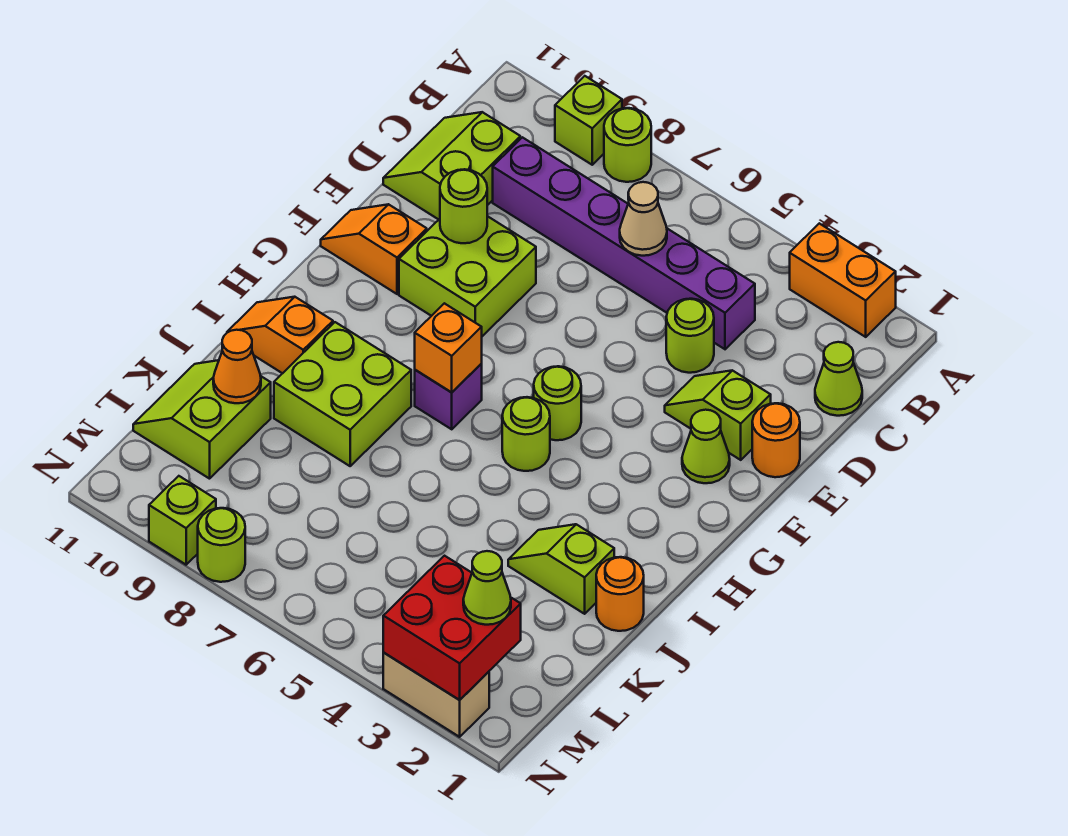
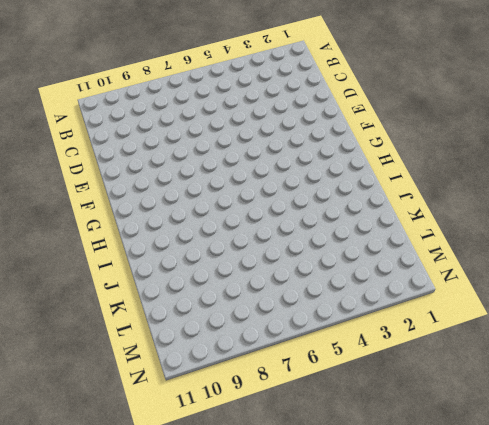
none -> orange 1x2 brick [790,223,896,337]
none -> lime 1x1 round brick [604,108,651,182]
none -> lime 1x1 brick [555,76,622,165]

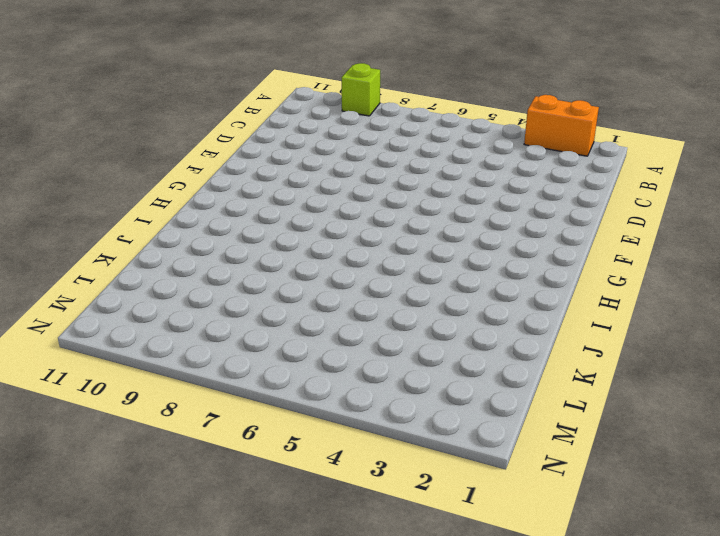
none -> lime 1x1 round brick [604,108,651,182]
none -> lime 1x1 cone [815,342,862,416]
none -> purple 1x6 brick [493,137,755,349]

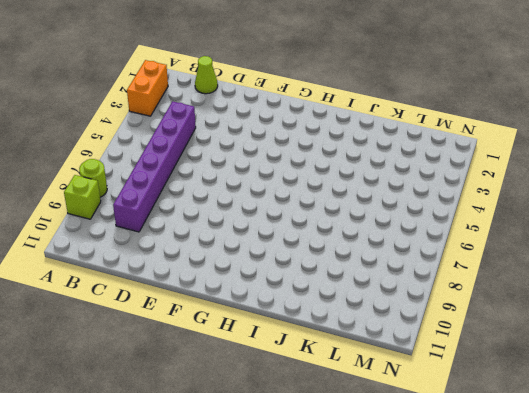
none -> lime 2x2 slope [383,112,520,220]
none -> lime 1x1 round brick [666,299,714,373]
none -> orange 1x1 round brick [752,403,800,477]

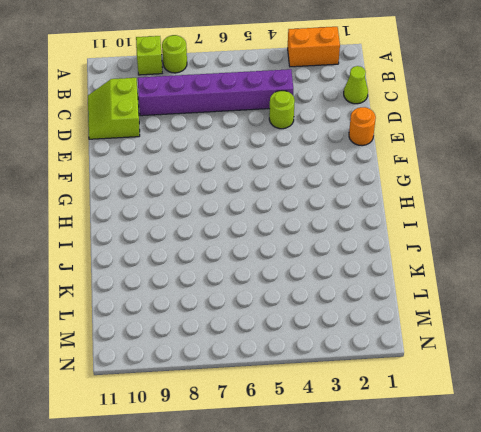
none -> lime 1x2 slope [665,370,771,460]
none -> lime 2x2 brick [399,216,536,336]
none -> lime 1x1 cone [682,410,730,483]

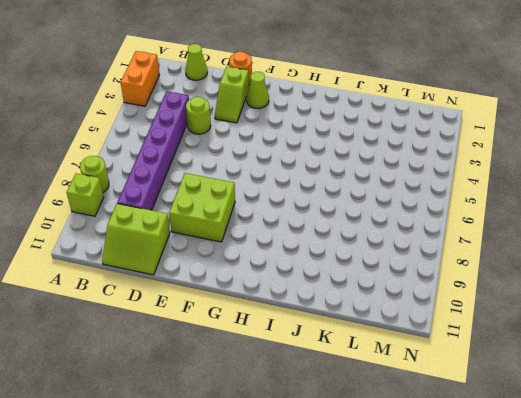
none -> orange 1x2 slope [321,204,427,294]
none -> lime 1x1 round brick [534,366,581,440]
none -> lime 1x1 round brick [502,397,550,471]

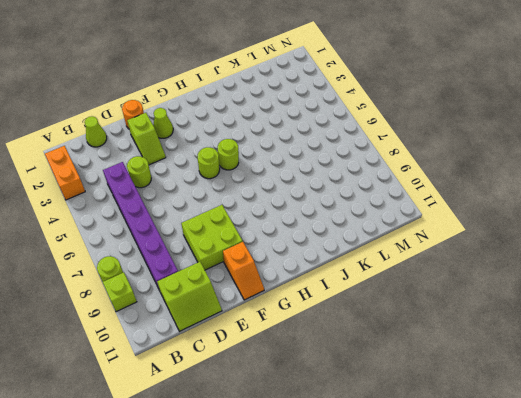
none -> purple 1x1 brick [415,364,482,429]
none -> lime 2x2 brick [274,322,411,466]
none -> orange 1x2 slope [227,297,333,373]

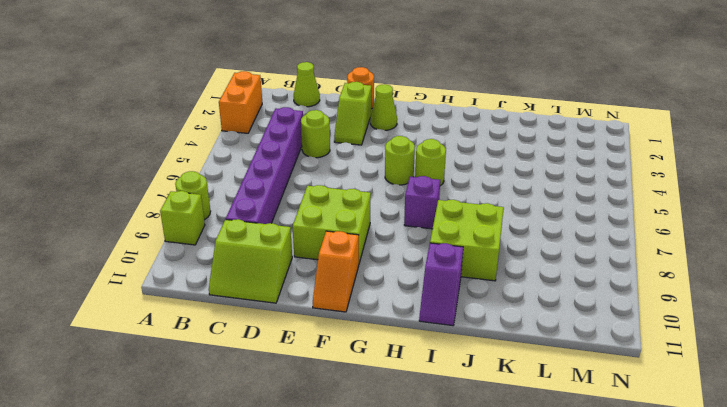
purple 1x2 slope [419,243,463,326] -> orange 1x2 slope [227,297,333,373]
none -> orange 1x1 round brick [596,557,644,631]
none -> lime 1x2 slope [508,524,614,614]
none -> lime 2x2 slope [133,360,271,479]

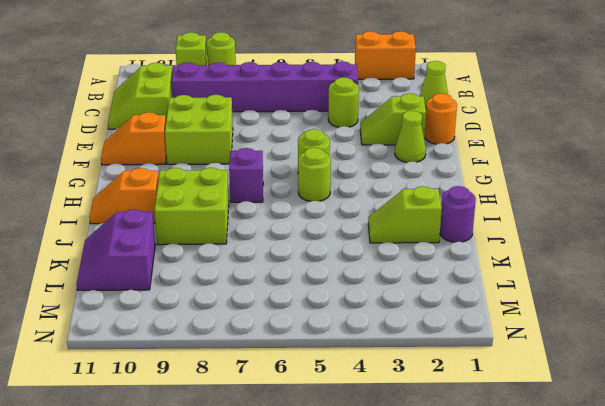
purple 1x1 round brick [440,186,476,242] -> orange 1x1 round brick [596,557,644,631]
purple 2x2 slope [76,209,155,290] -> lime 2x2 slope [133,360,271,479]
none -> tan 1x2 brick [383,653,489,737]
none -> lime 1x1 round brick [198,508,245,582]
none -> lime 1x1 brick [149,476,216,565]

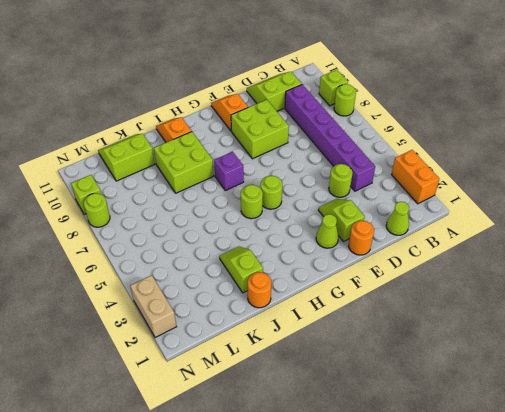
none -> tan 1x1 cone [620,182,667,256]
none -> lime 1x1 round brick [440,169,487,243]
none -> orange 1x1 brick [415,303,482,392]

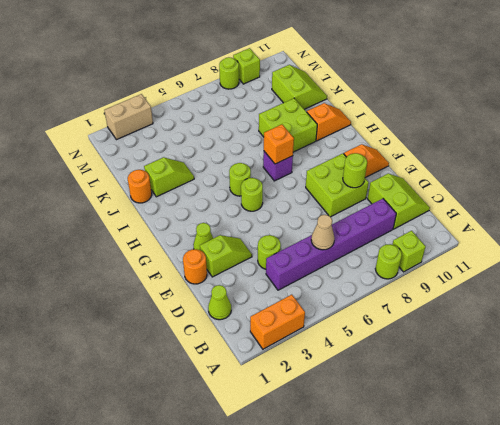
none -> orange 1x1 cone [213,330,261,403]
none -> red 2x2 brick [383,556,521,700]
none -> lime 1x1 cone [463,551,511,625]

